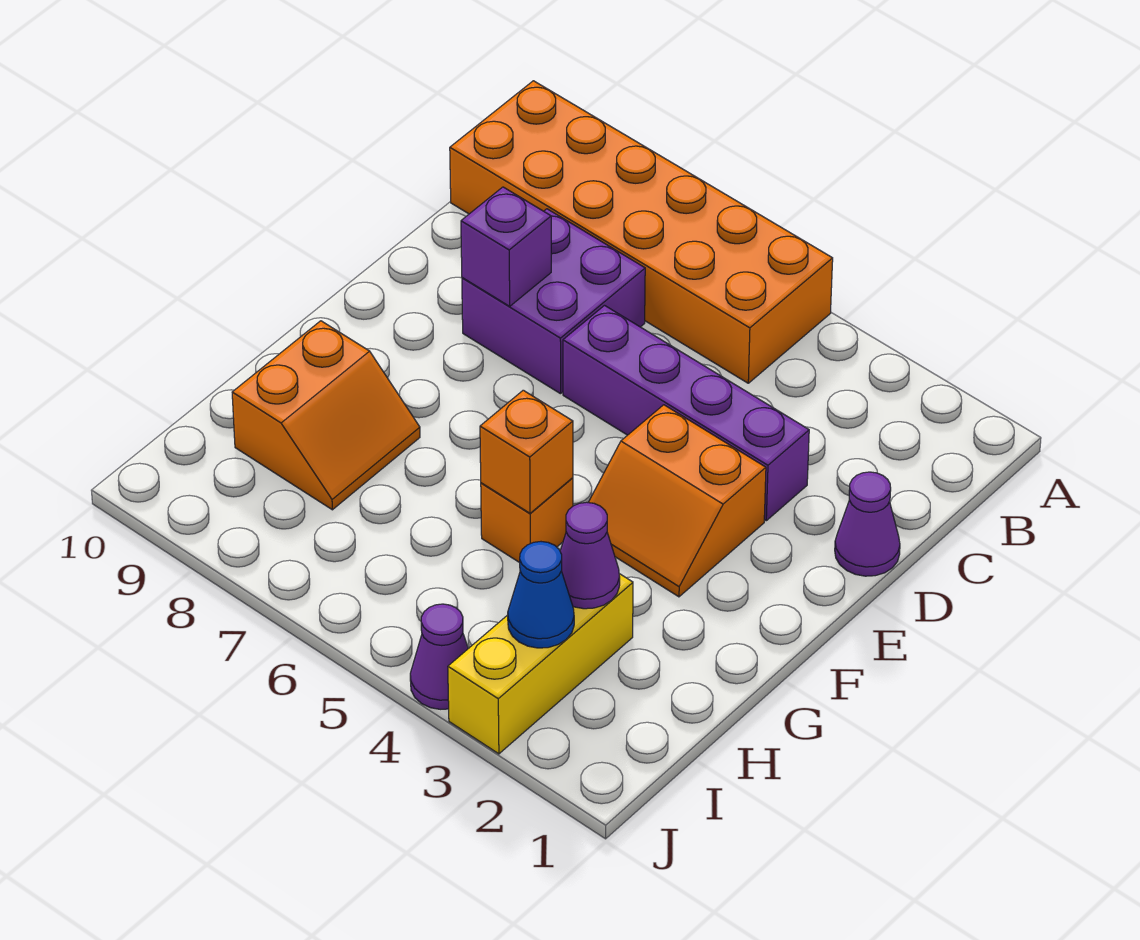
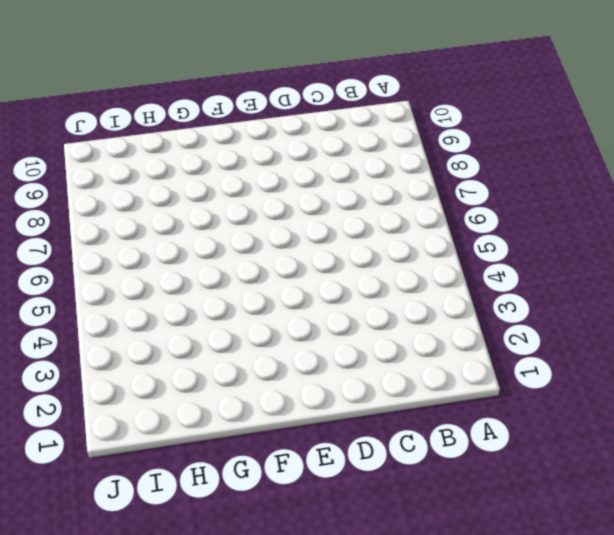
none -> orange 2x6 brick [450,81,833,383]
none -> purple 2x2 brick [462,209,645,394]
none -> purple 1x1 cone [835,472,900,576]

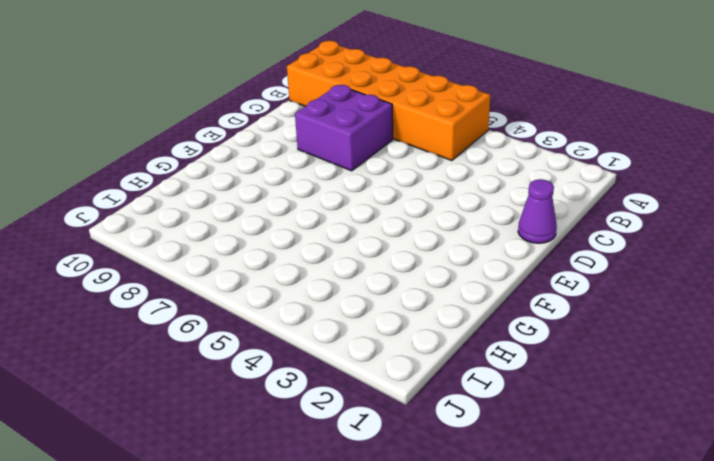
none -> purple 1x4 brick [563,306,809,521]
none -> orange 2x2 slope [588,405,766,597]
none -> orange 1x1 brick [481,478,573,563]

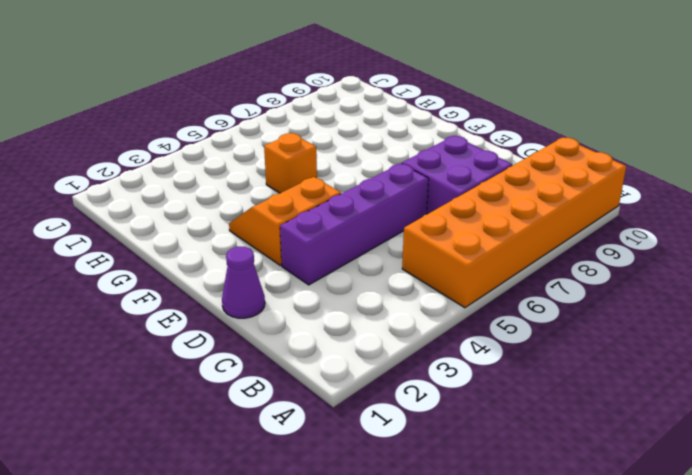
none -> orange 2x2 slope [232,321,420,510]
none -> yellow 1x3 brick [448,574,633,754]
none -> purple 1x1 cone [410,604,468,709]

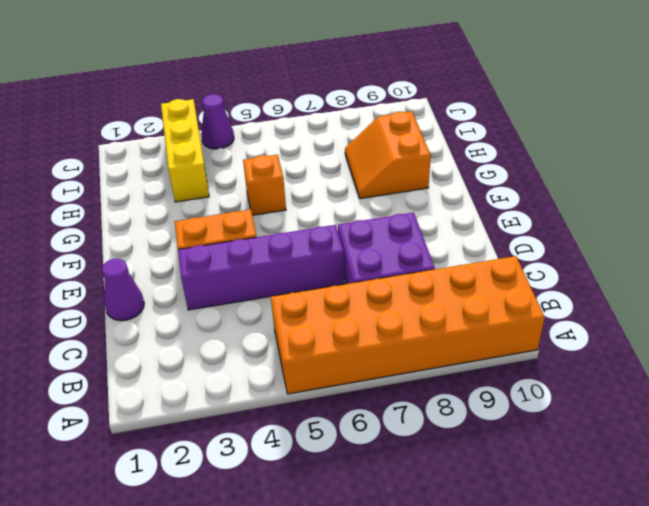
none -> purple 1x1 brick [461,187,551,306]
none -> orange 1x1 brick [480,390,573,513]
none -> purple 1x1 cone [560,502,620,609]

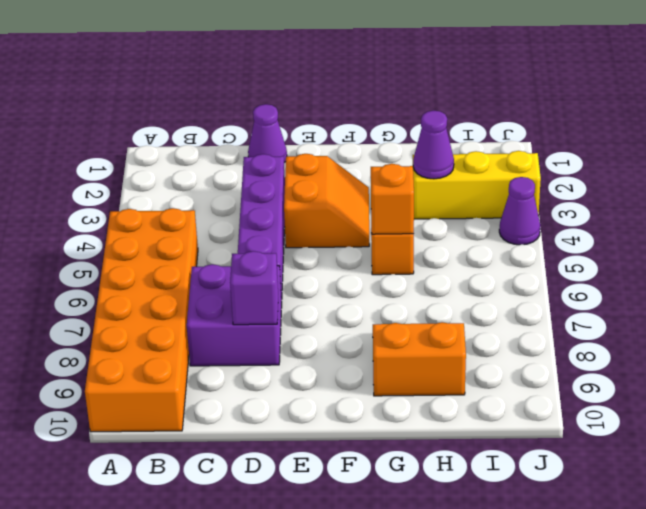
none -> blue 1x1 cone [508,542,574,648]

